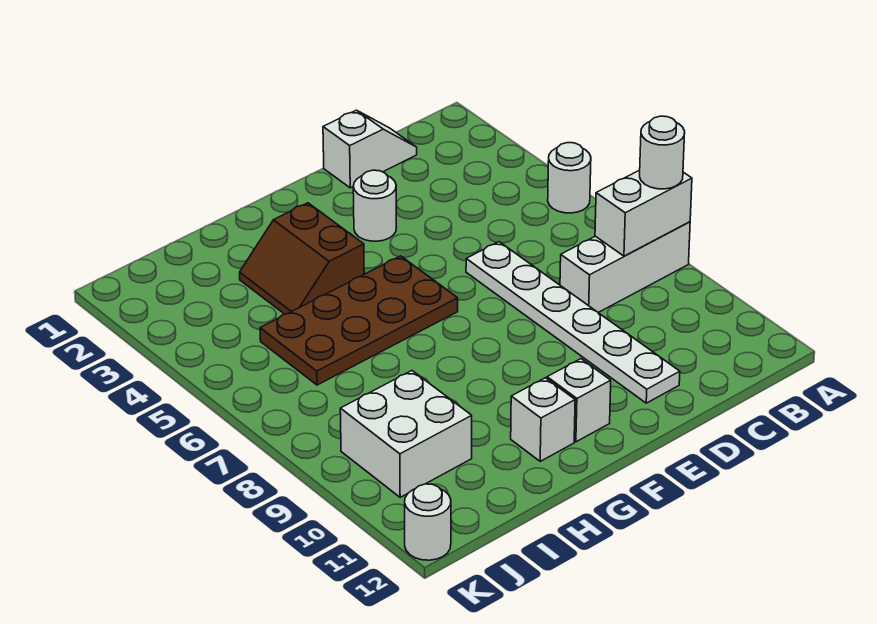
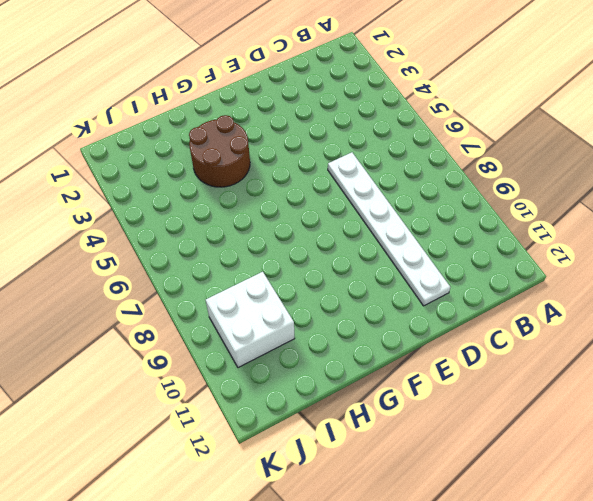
brown 2x2 round brick [189,115,250,187] -> brown 2x2 slope [240,203,364,314]
none -> white 1x1 round brick [548,143,591,213]
none -> white 1x3 brick [560,222,690,313]
none -> white 1x2 slope [323,110,417,188]

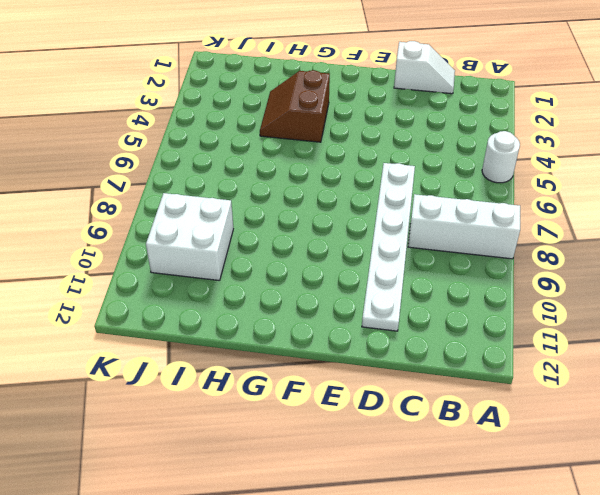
none -> white 1x1 round brick [353,170,396,241]
none -> brown 2x4 plate [260,256,458,385]
none -> white 1x1 brick [547,359,611,442]

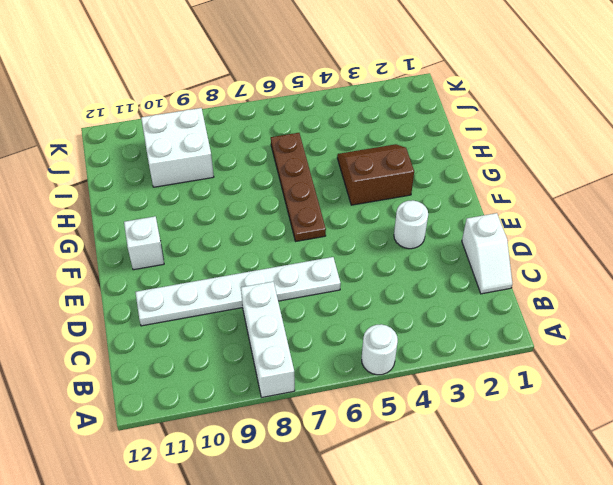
brown 1x4 plate [271,133,326,241] -> brown 2x4 plate [260,256,458,385]
none -> white 1x1 brick [511,378,575,461]
none -> white 1x1 round brick [405,484,451,560]
none -> white 1x2 brick [595,170,692,256]

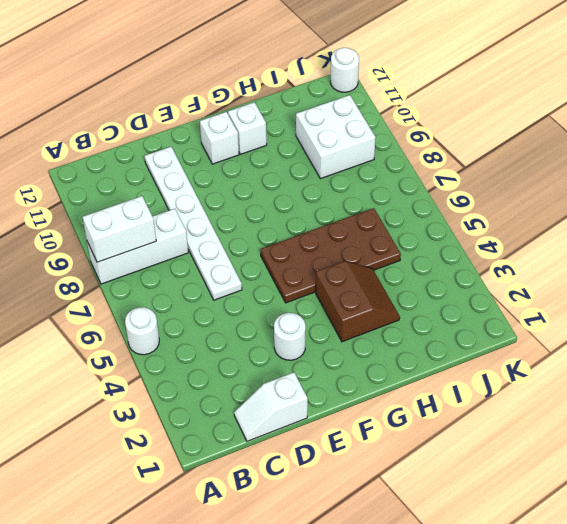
none -> white 1x1 round brick [640,116,685,189]

